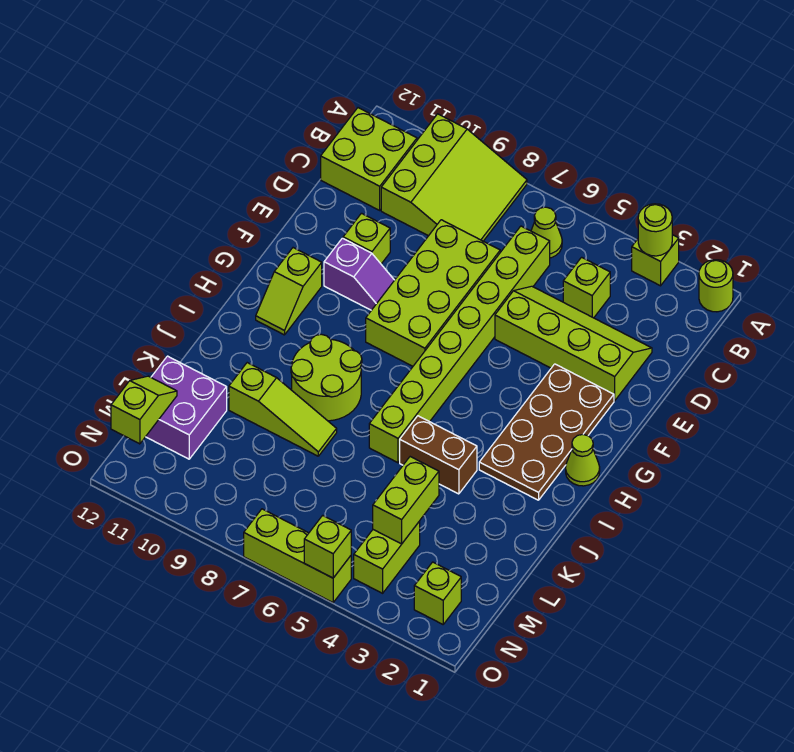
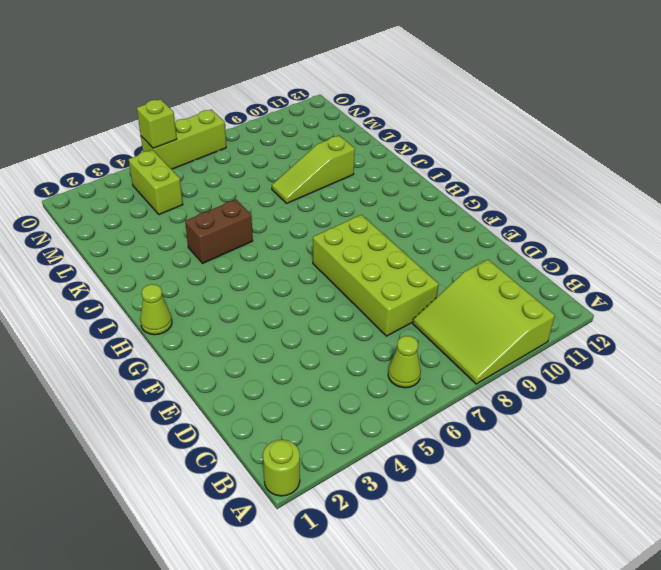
none -> lime 1x1 brick [632,235,679,286]
none -> lime 2x2 brick [321,108,417,210]
none -> lime 1x1 brick [563,257,610,318]

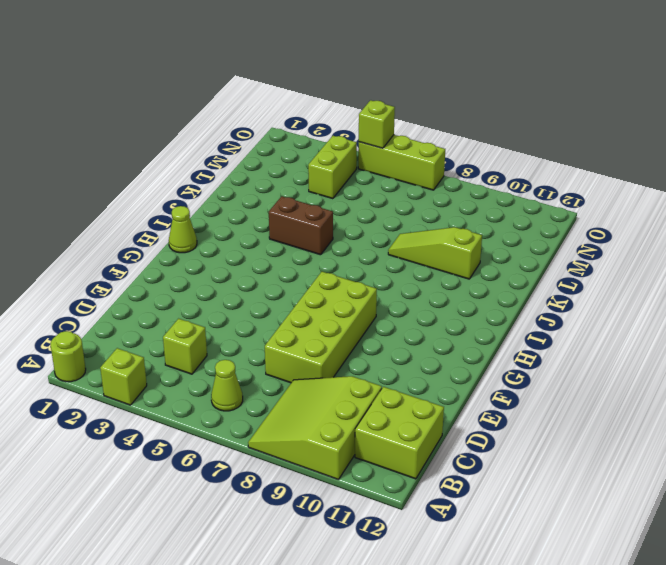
none -> lime 1x8 brick [369,226,550,463]
none -> lime 2x4 slope [495,286,652,401]
none -> lime 1x1 brick [343,213,390,264]

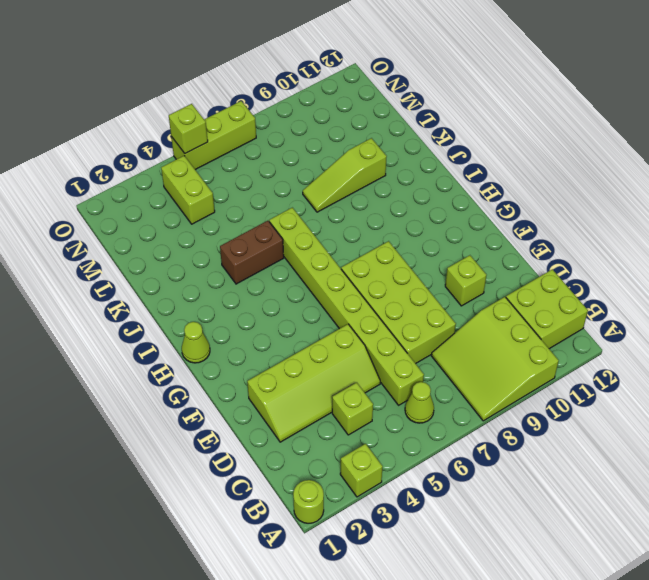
none -> brown 2x4 plate [479,364,614,500]
none -> purple 1x2 slope [324,238,394,310]
none -> lime 1x2 slope [256,248,322,335]

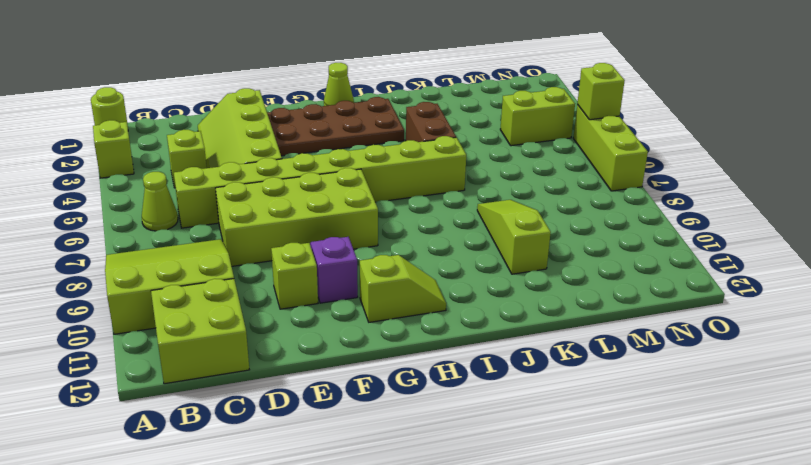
none -> lime 2x2 round brick [291,334,362,421]
none -> purple 2x2 brick [146,356,227,459]
none -> lime 1x1 brick [414,562,461,624]

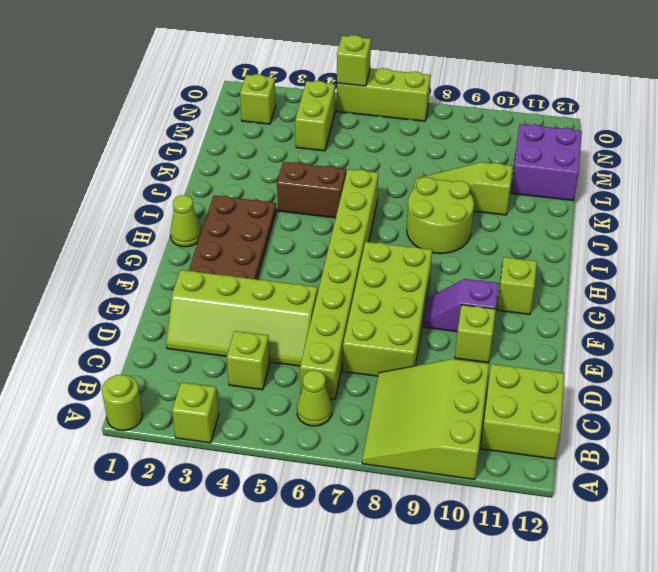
none -> lime 1x1 round brick [638,204,672,256]
none -> lime 1x2 brick [373,457,439,544]
none -> lime 1x2 slope [111,376,177,444]

